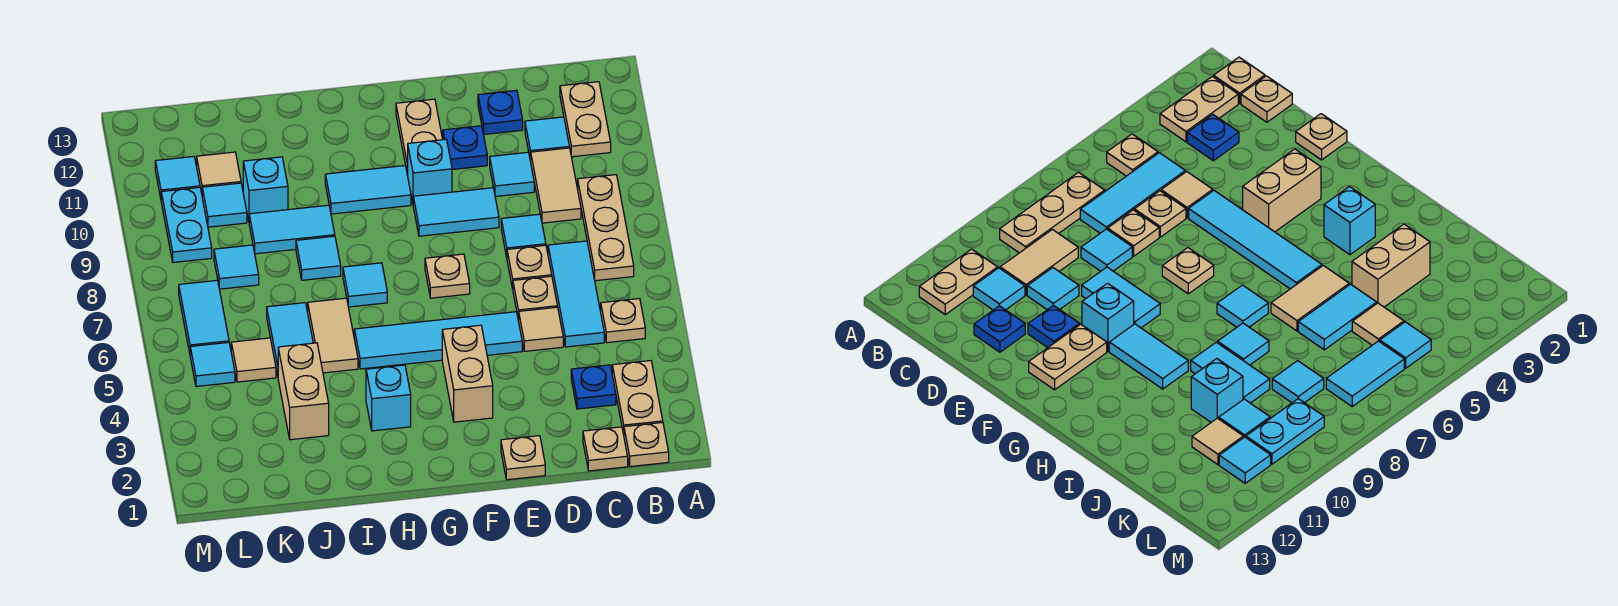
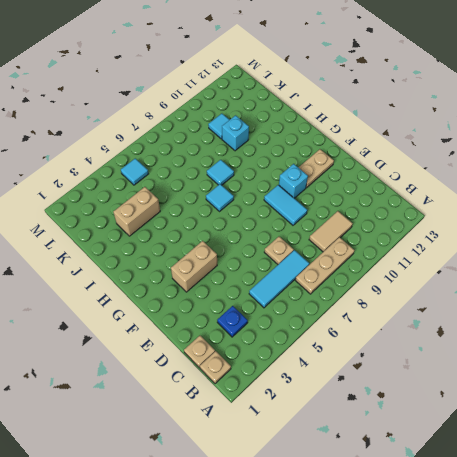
none -> tan 1x2 plate [612,361,663,434]
none -> tan 1x1 plate [601,299,645,343]
none -> tan 1x2 plate [560,82,611,157]
none -> cyan 1x1 tile [525,117,569,161]

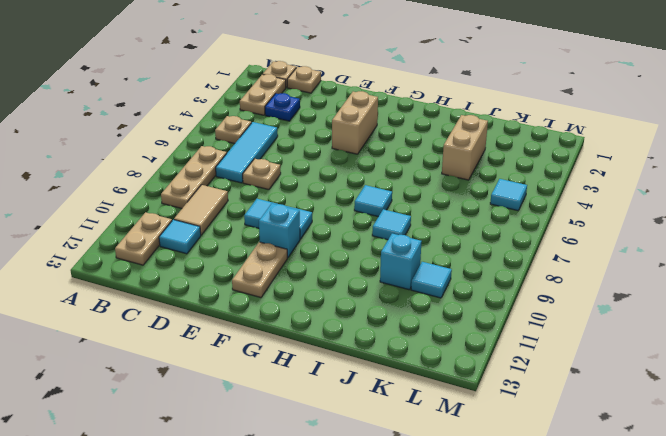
none -> tan 1x1 tile [518,307,563,351]
none -> tan 1x1 plate [513,276,557,320]
none -> cyan 1x1 tile [501,214,546,257]
none -> cyan 1x1 tile [490,152,534,197]

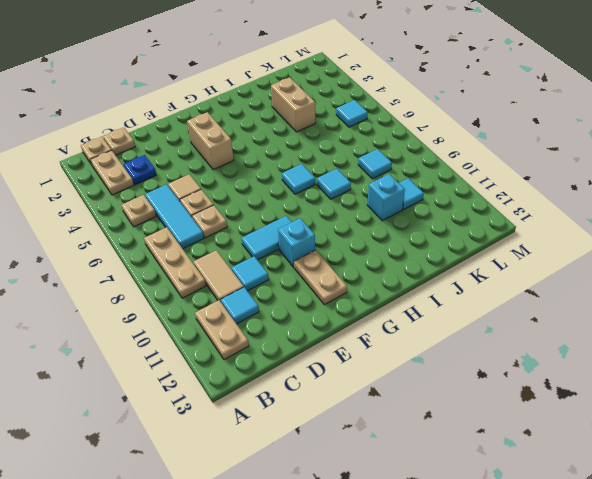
none -> cyan 1x1 tile [501,214,546,257]
none -> blue 1x1 plate [478,90,523,134]
none -> tan 1x1 plate [501,436,545,480]
none -> cyan 1x4 tile [354,312,522,369]

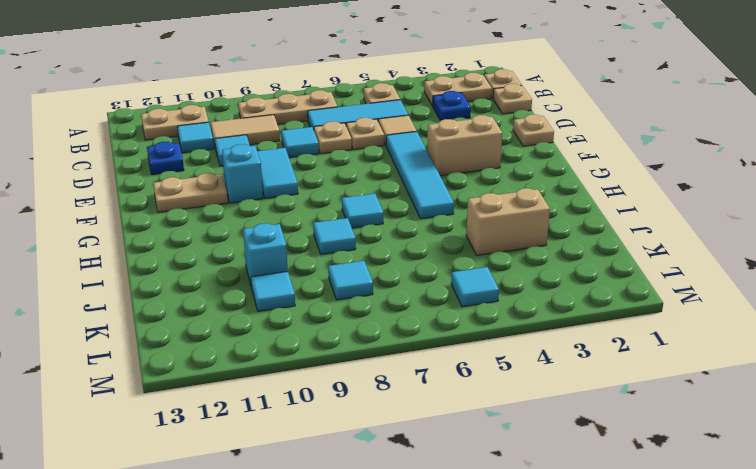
none -> blue 1x1 plate [443,126,487,169]
none -> tan 1x1 plate [425,254,470,298]
none -> cyan 1x2 tile [325,165,411,214]
none -> cyan 1x1 brick [366,365,411,431]

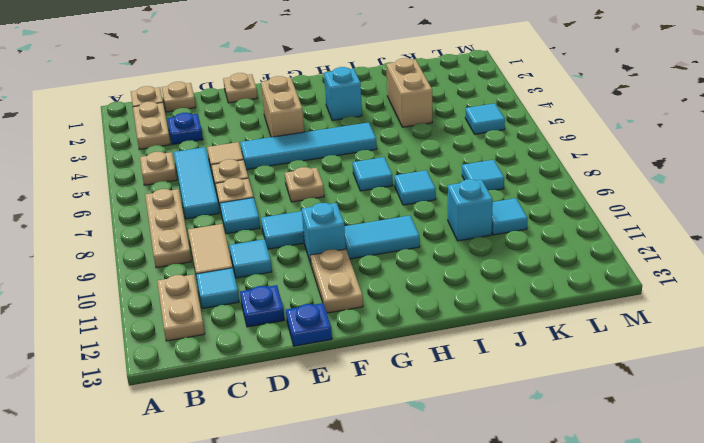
blue 1x1 plate [286,303,332,346] -> blue 1x1 plate moved to [443,126,487,169]
none -> tan 1x2 tile [308,298,358,373]
none -> cyan 1x2 tile [249,205,335,254]
none -> cyan 1x2 tile [267,303,313,375]
none -> tan 1x1 tile [231,338,276,382]

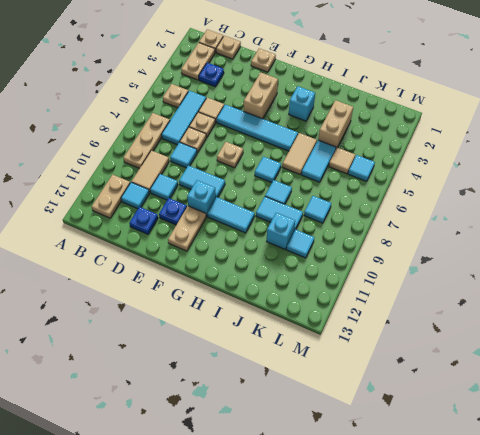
none -> tan 1x1 tile [197,152,241,193]
none -> cyan 1x2 tile [179,280,229,353]
none -> cyan 1x2 plate [161,187,212,263]
none -> cyan 1x1 tile [155,157,200,198]

